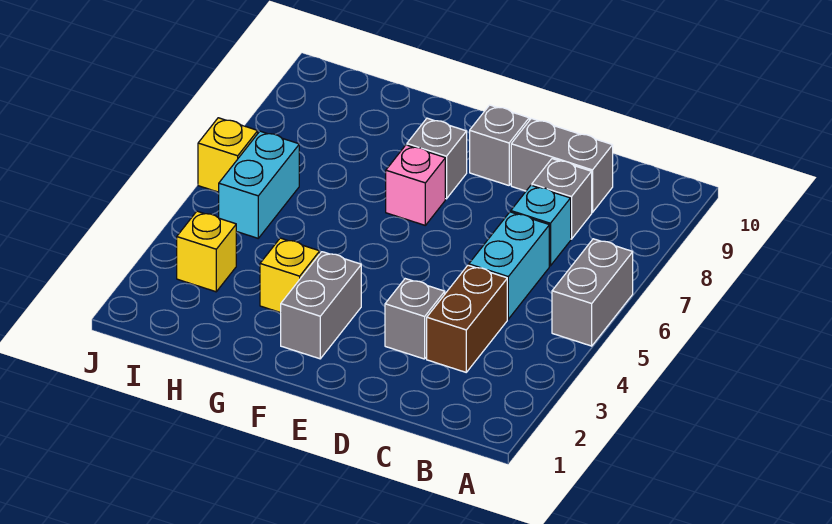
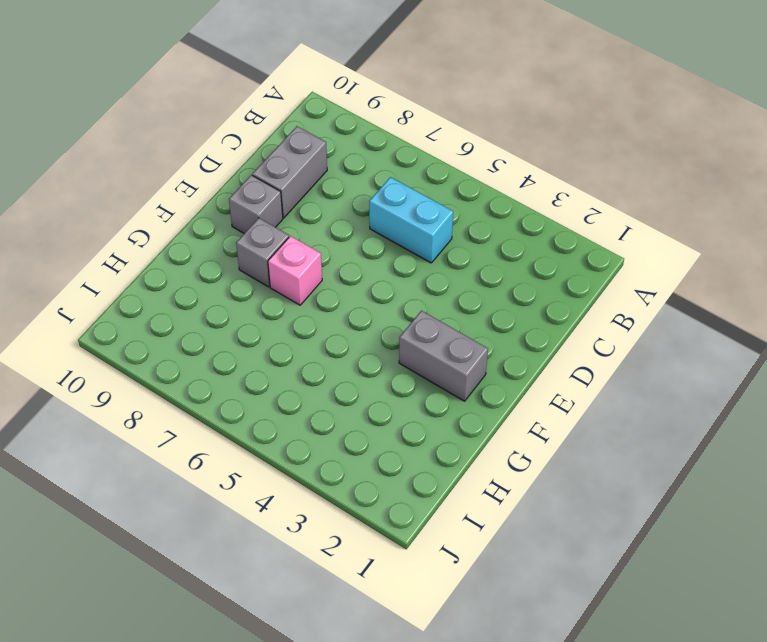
none -> grey 1x2 brick [552,239,633,346]
none -> brown 1x2 brick [427,265,507,372]
none -> cyan 1x1 brick [511,185,571,266]

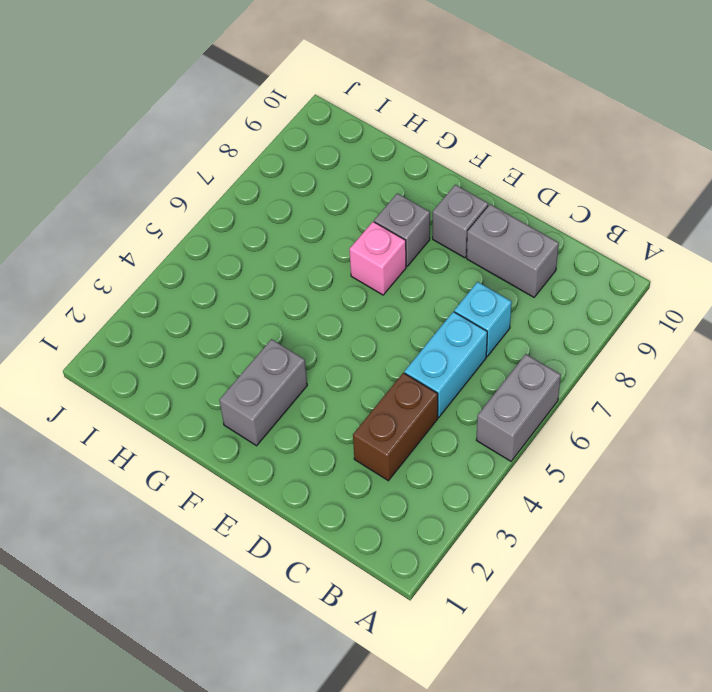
none -> grey 1x1 brick [532,159,592,239]
none -> grey 1x1 brick [385,279,445,359]
none -> yellow 1x1 brick [260,238,320,313]

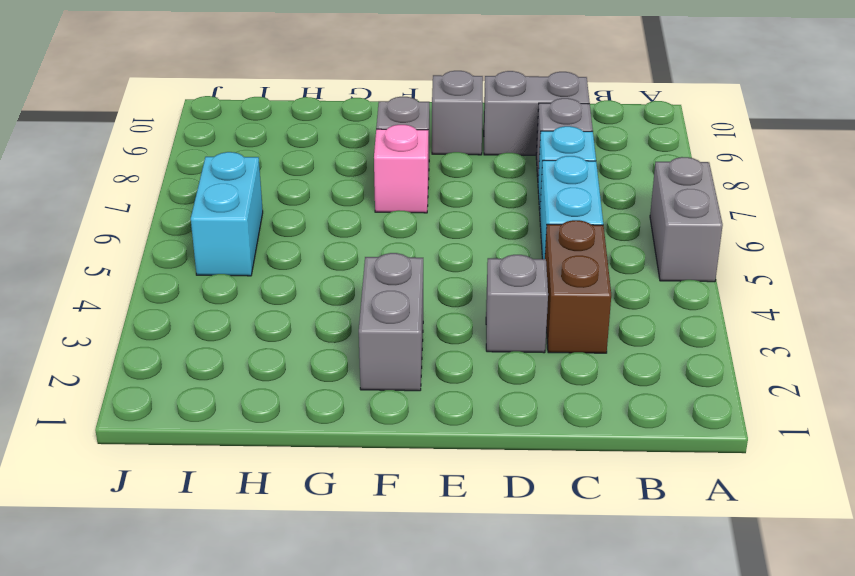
none -> yellow 1x1 brick [260,238,320,313]
none -> yellow 1x1 brick [177,211,236,292]
none -> yellow 1x1 brick [198,118,258,192]

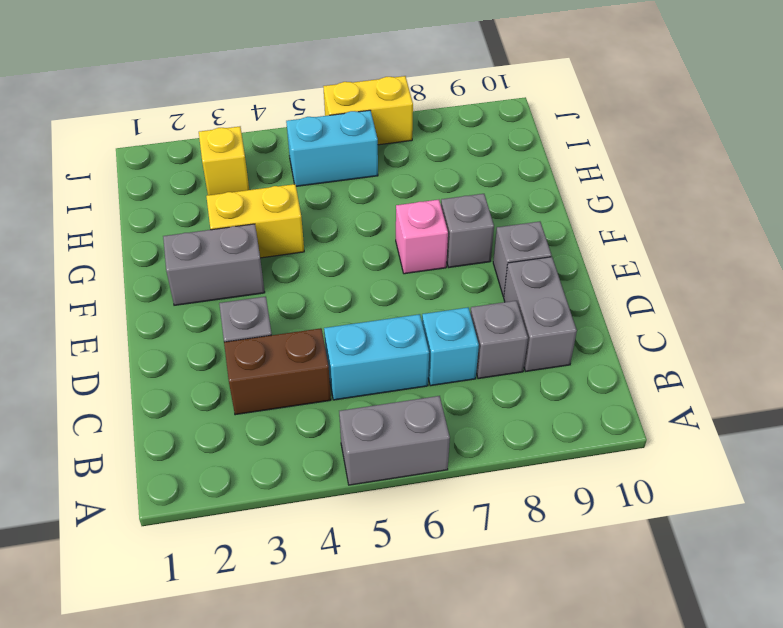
yellow 1x2 brick [206,184,304,258] -> yellow 1x1 brick [260,238,320,313]
yellow 1x2 brick [323,76,413,145] -> yellow 1x1 brick [198,118,258,192]

